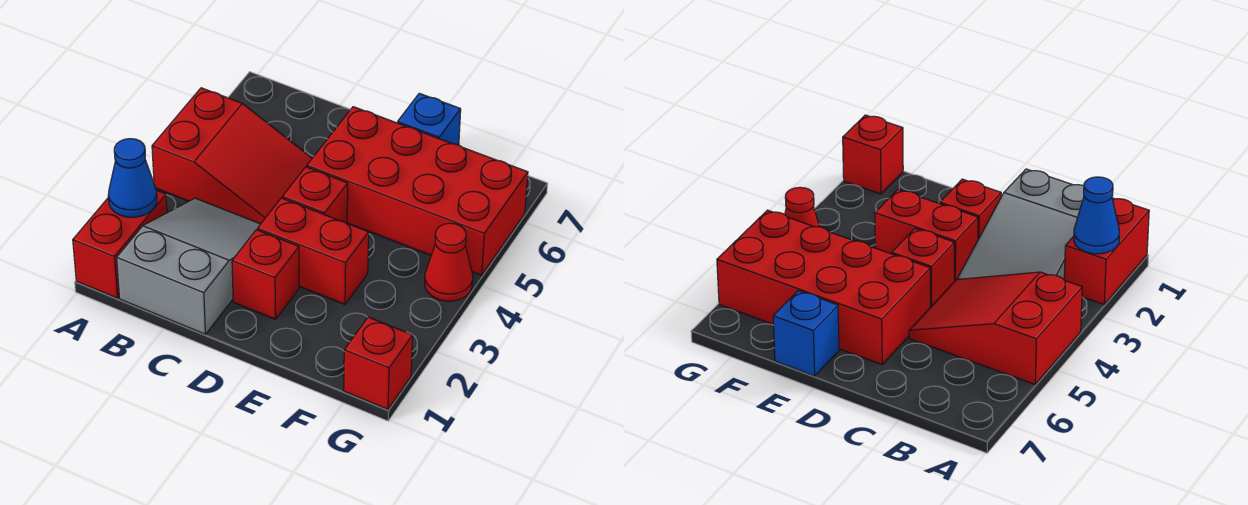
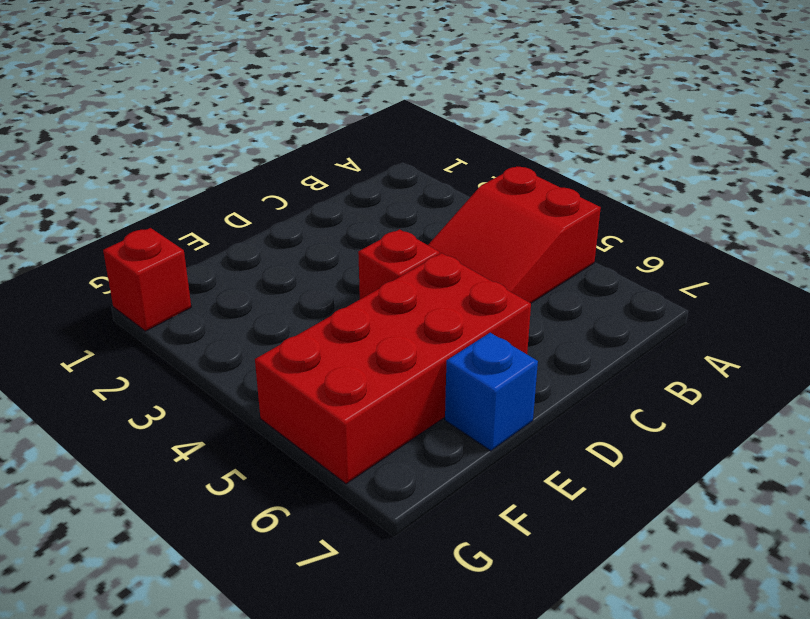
none -> red 1x2 brick [73,191,167,298]
none -> grey 2x3 slope [117,198,260,334]

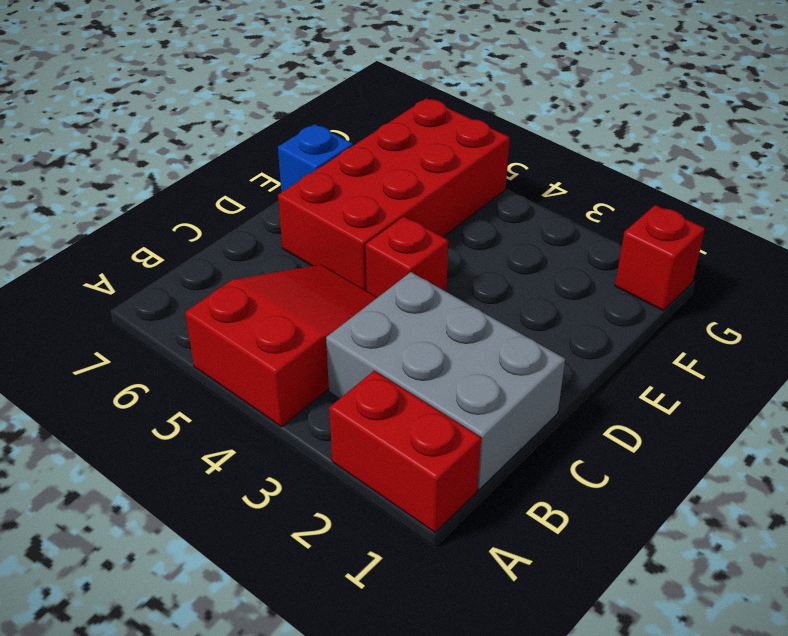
grey 2x3 brick [326,272,565,490] -> grey 2x3 slope [117,198,260,334]
none -> red 1x1 brick [232,230,299,319]
none -> red 1x2 brick [258,198,369,304]

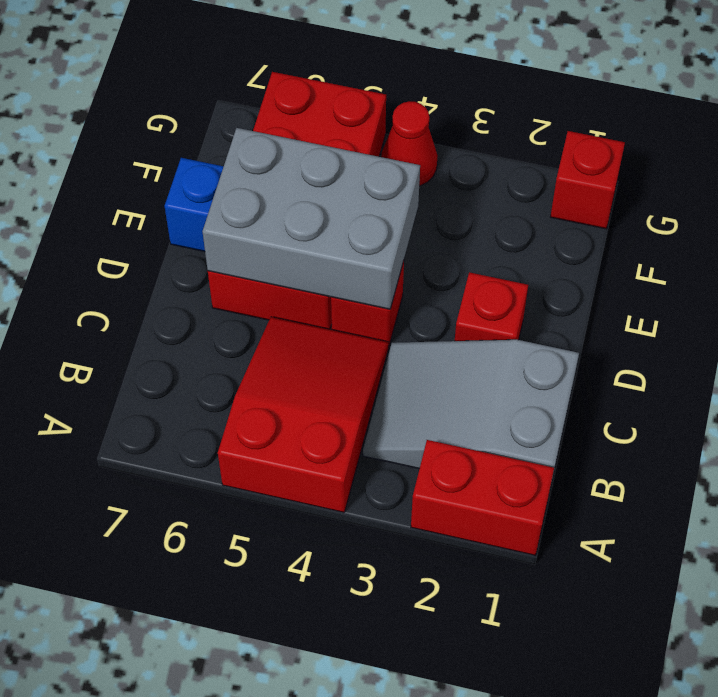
grey 2x3 brick [203,128,420,309] -> none
none -> red 1x2 brick [258,198,369,304]
none -> blue 1x1 cone [108,139,157,217]

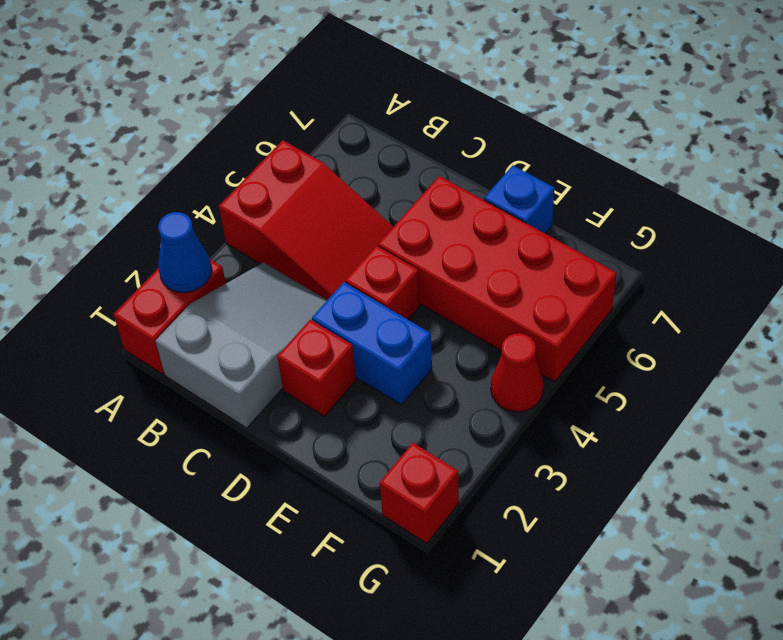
blue 1x2 brick [312,282,432,405] -> red 1x2 brick [258,198,369,304]

